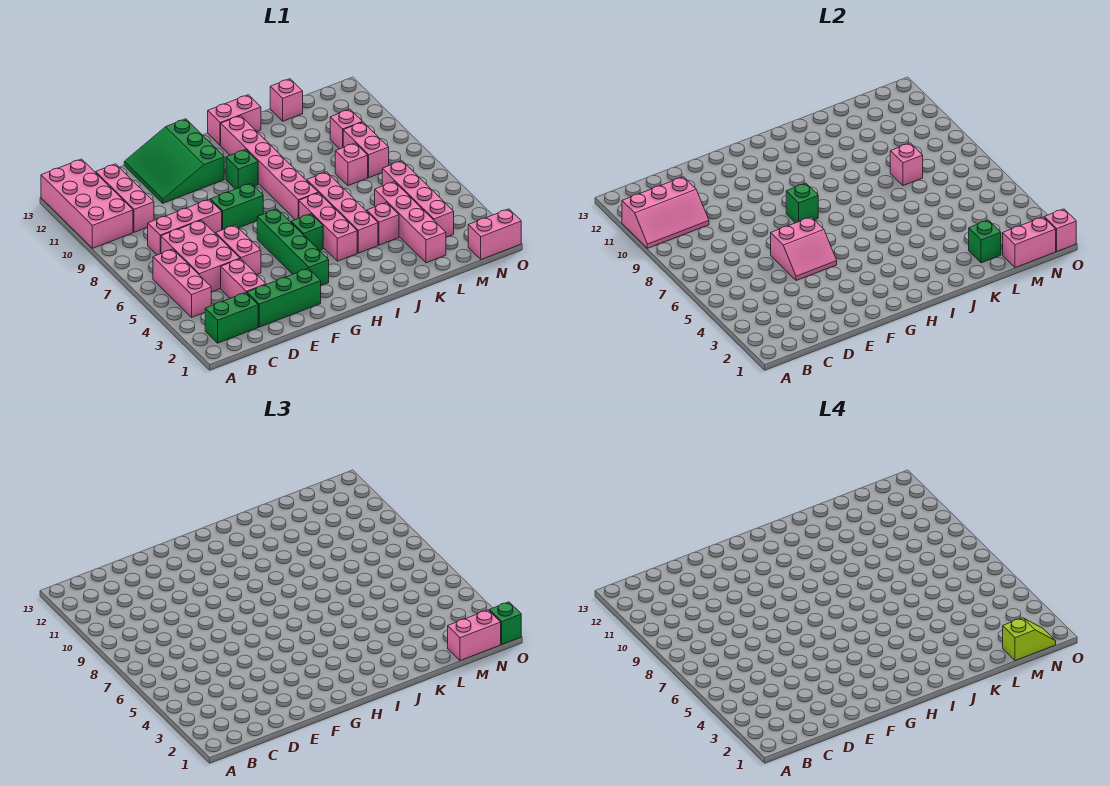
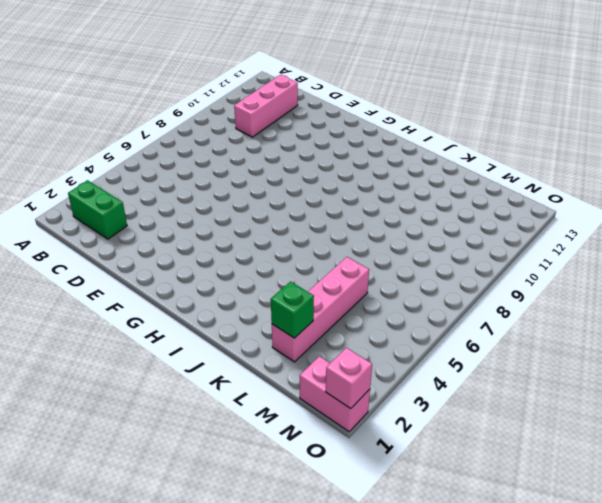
none -> pink 2x4 brick [41,159,133,248]
none -> pink 1x3 brick [153,249,211,317]
none -> pink 2x3 brick [161,220,240,292]
none -> pink 1x3 brick [147,199,222,255]

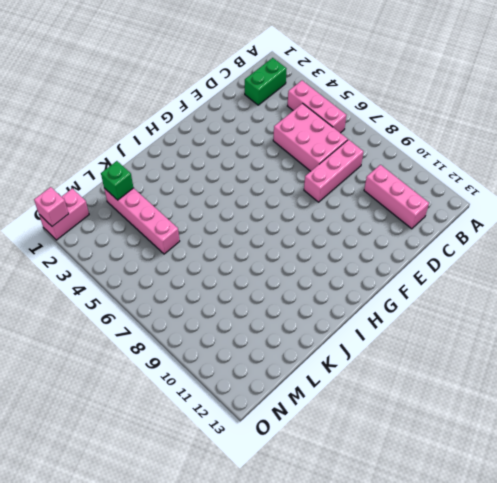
none -> pink 2x4 brick [41,159,133,248]
none -> green 1x3 brick [247,268,321,327]
none -> pink 1x2 brick [221,259,266,298]
none -> pink 1x2 brick [216,225,261,274]

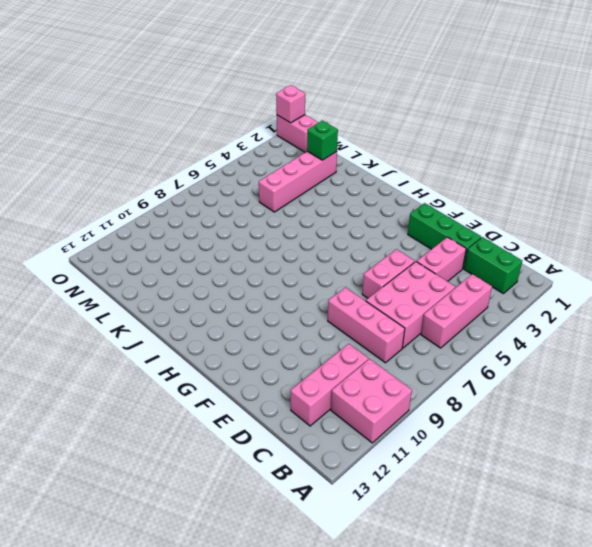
pink 2x2 brick [331,359,412,443] -> pink 2x4 brick [41,159,133,248]
none -> green 3x3 slope [124,119,224,203]
none -> green 1x2 brick [210,183,263,230]
none -> green 1x4 brick [257,209,329,285]
none -> green 1x1 brick [291,214,323,250]

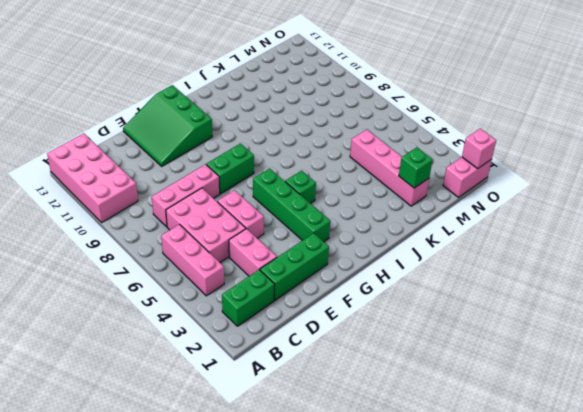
none -> pink 1x3 brick [96,164,154,232]
none -> green 1x1 brick [226,150,258,189]
none -> pink 1x3 brick [299,193,357,261]
none -> pink 1x6 brick [221,116,318,220]

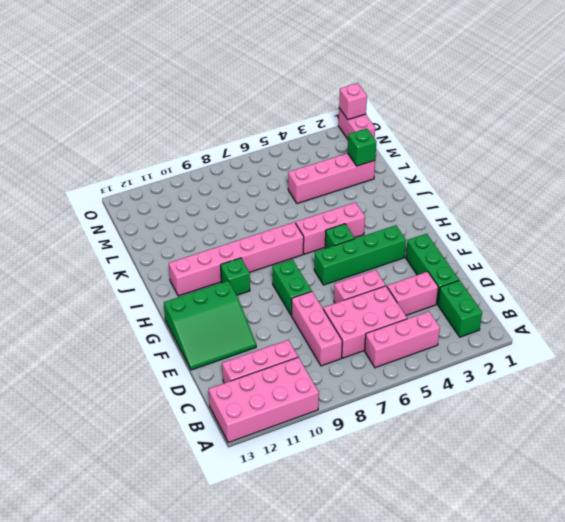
none -> pink 1x2 brick [208,95,261,146]
none -> pink 1x4 brick [307,172,378,253]
none -> pink 1x1 brick [367,203,399,245]
none -> pink 1x1 brick [335,143,368,186]

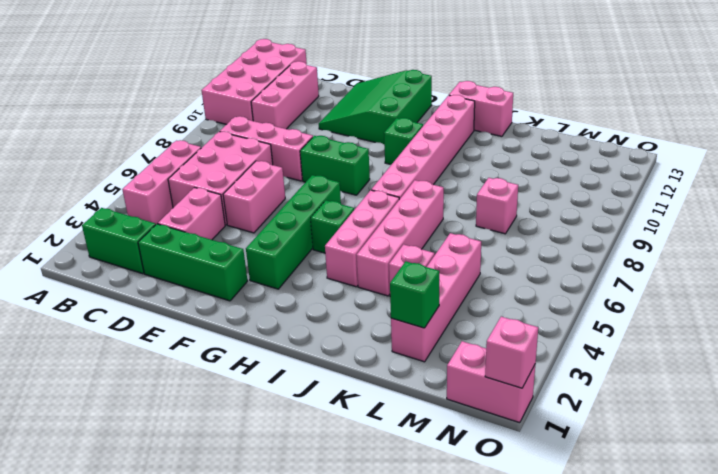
none -> pink 1x1 brick [270,79,303,121]
none -> pink 1x4 brick [382,161,454,237]
none -> pink 1x2 brick [343,122,389,177]
none -> pink 1x1 brick [330,109,362,149]

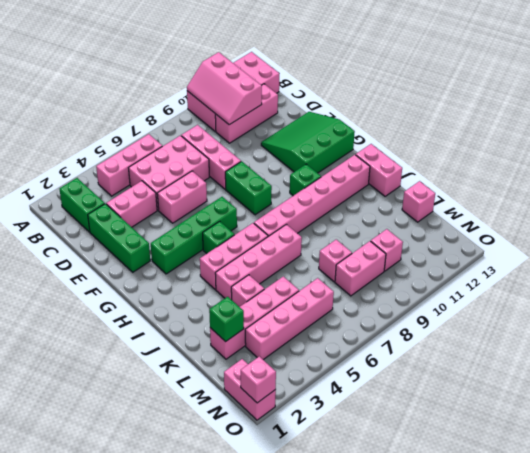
none -> pink 2x2 slope [771,217,837,280]
none -> green 1x1 brick [786,183,818,223]
none -> pink 1x1 brick [890,143,923,186]
none -> pink 1x2 brick [1003,217,1056,268]

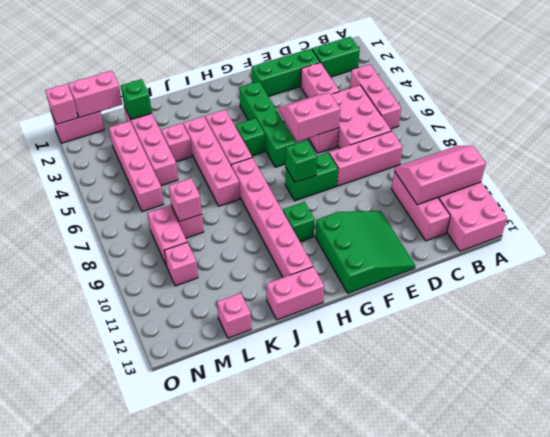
none -> pink 1x2 brick [448,610,501,661]
none -> green 1x1 brick [489,602,521,645]
none -> lime 1x2 slope [1003,618,1056,661]

